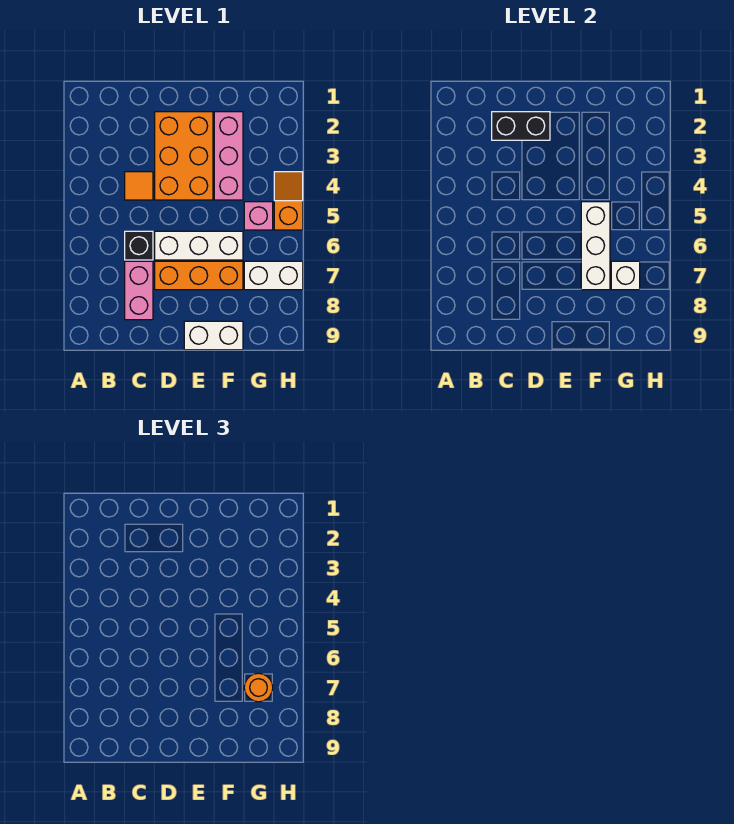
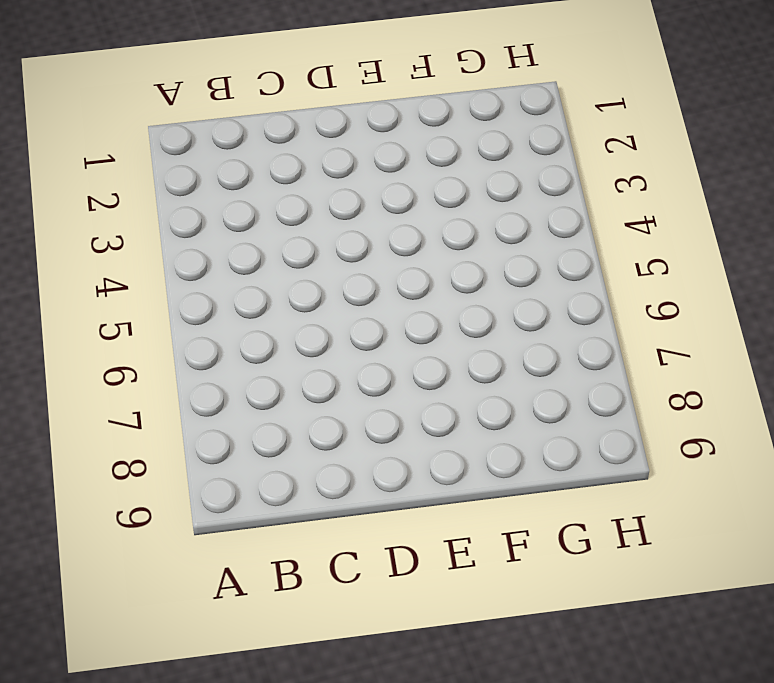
none -> orange 1x1 tile [125,172,153,200]
none -> black 1x1 brick [125,231,153,260]
none -> pink 1x2 brick [125,261,153,320]

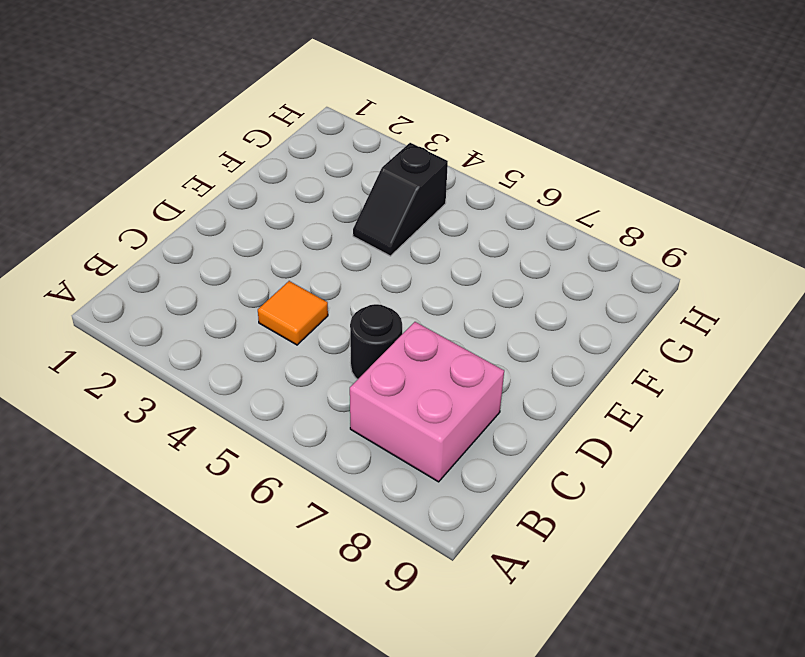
pink 2x2 brick [350,322,504,482] -> pink 1x2 brick [125,261,153,320]
black 1x1 round brick [350,304,402,379] -> black 1x1 brick [125,231,153,260]
black 1x2 slope [353,143,448,256] -> pink 1x3 brick [214,112,243,200]
none -> orange 2x3 brick [155,112,213,200]
none -> white 1x3 brick [155,231,243,260]
none -> orange 1x3 brick [155,261,243,290]

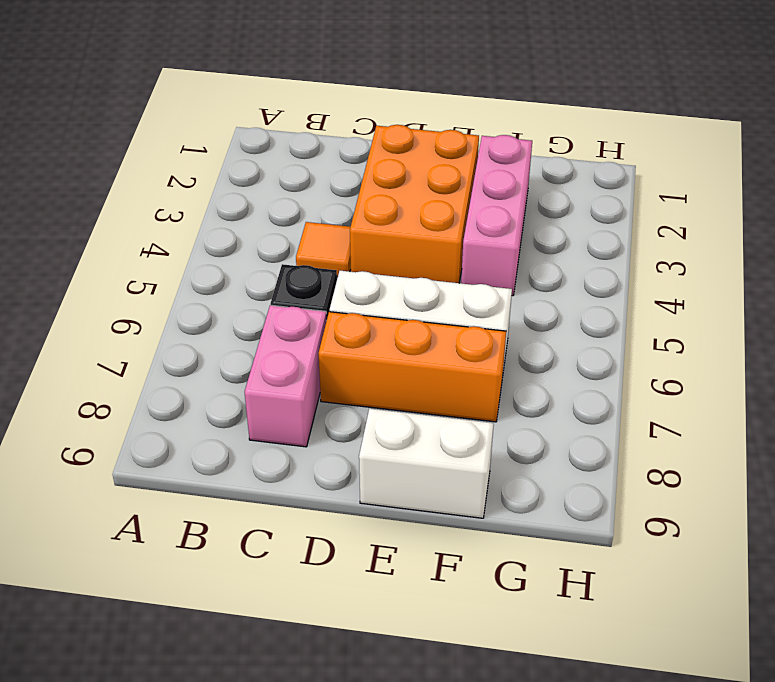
none -> pink 1x1 brick [244,202,273,230]
none -> white 1x2 brick [244,261,303,290]
none -> orange 1x2 slope [274,172,303,230]

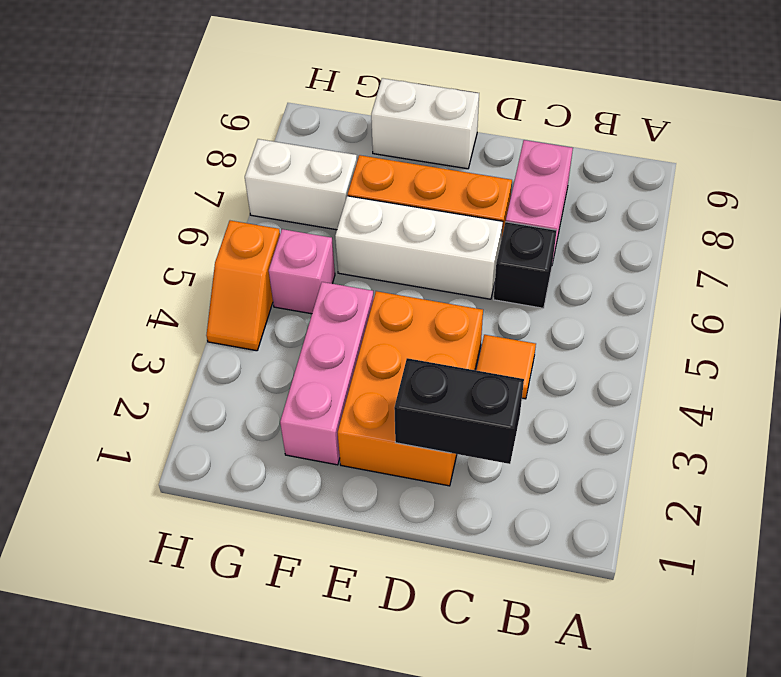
none -> white 1x3 brick [581,202,610,290]
none -> white 1x1 brick [611,261,640,290]
none -> orange 1x1 round brick [244,673,273,702]

